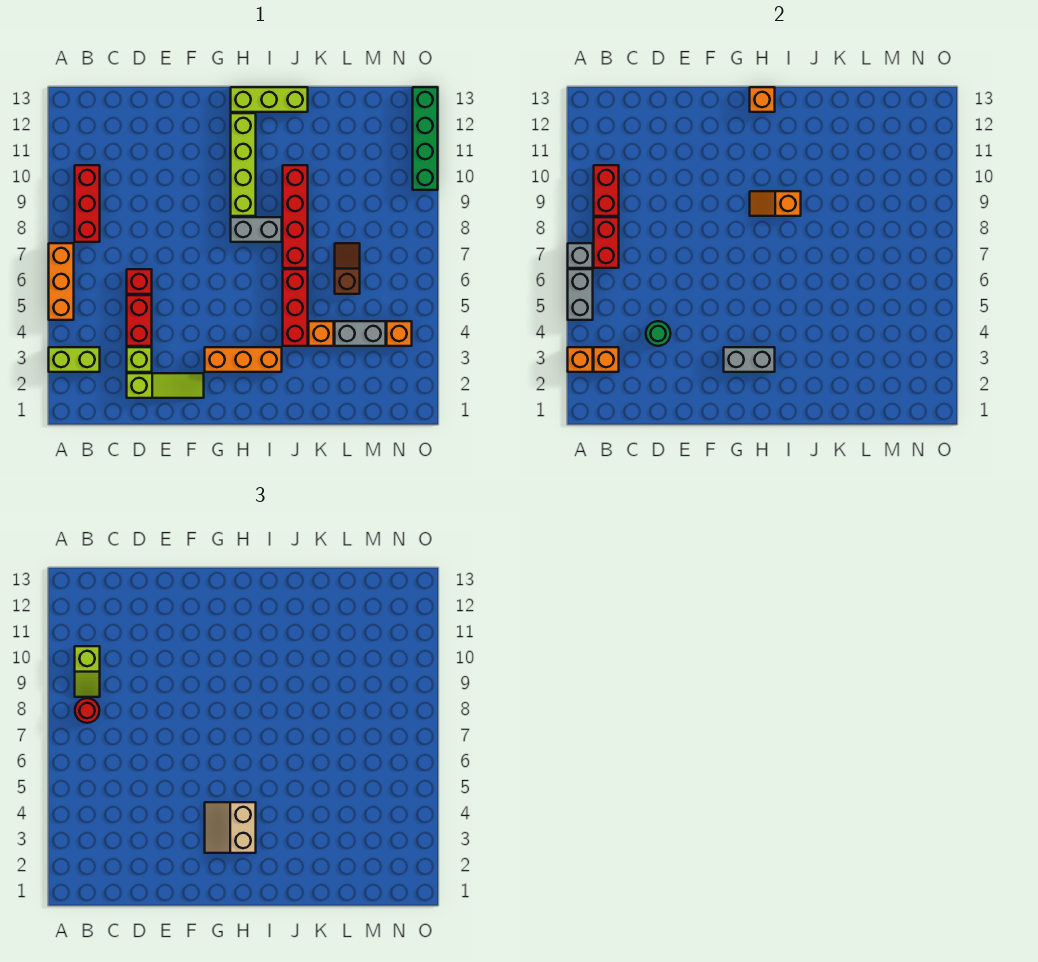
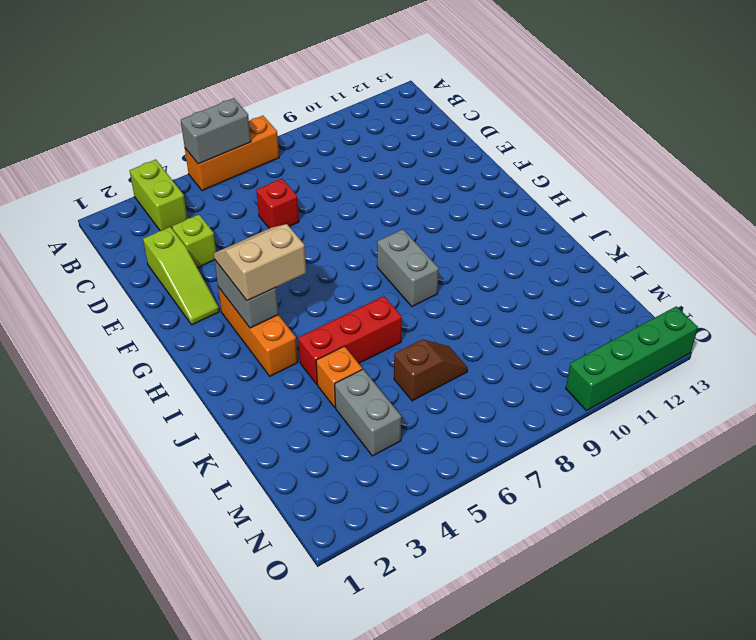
none -> red 1x3 brick [75,165,100,242]
none -> red 1x2 brick [127,295,152,346]
none -> lime 1x4 brick [231,113,256,216]
none -> lime 1x3 brick [231,87,308,112]

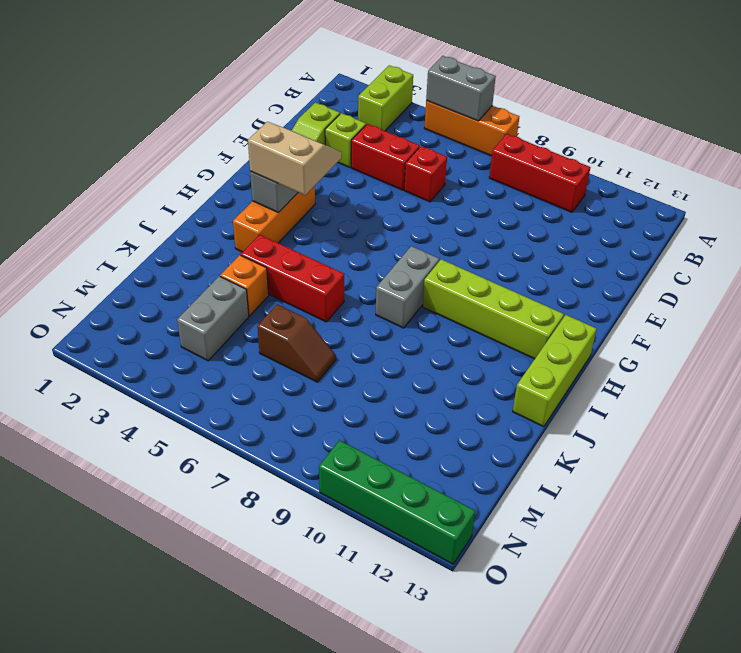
none -> red 1x4 brick [283,165,308,268]
none -> orange 1x1 brick [387,321,412,346]
none -> orange 1x1 brick [568,347,593,372]
none -> grey 1x1 brick [568,243,593,268]

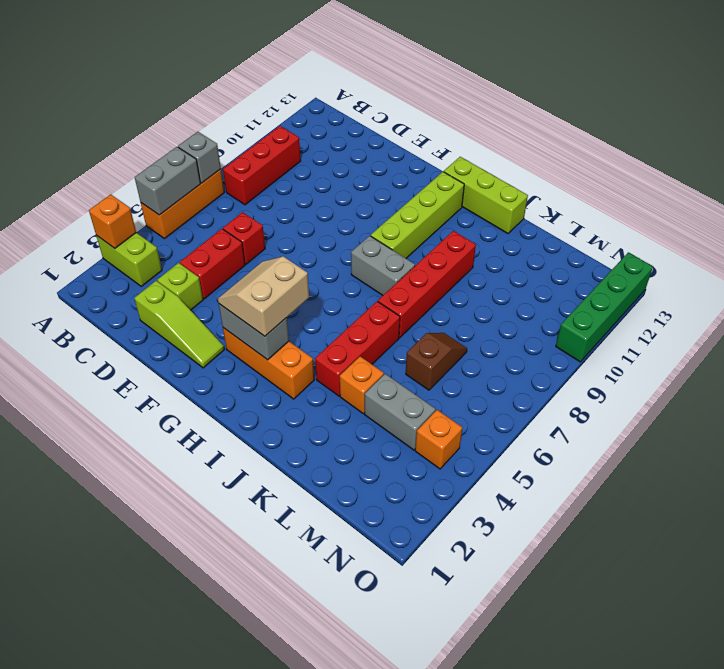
none -> orange 1x1 brick [594,347,619,372]
none -> red 1x2 brick [594,217,619,268]
none -> red 1x2 brick [594,165,619,216]
none -> green 1x1 round brick [646,321,671,346]

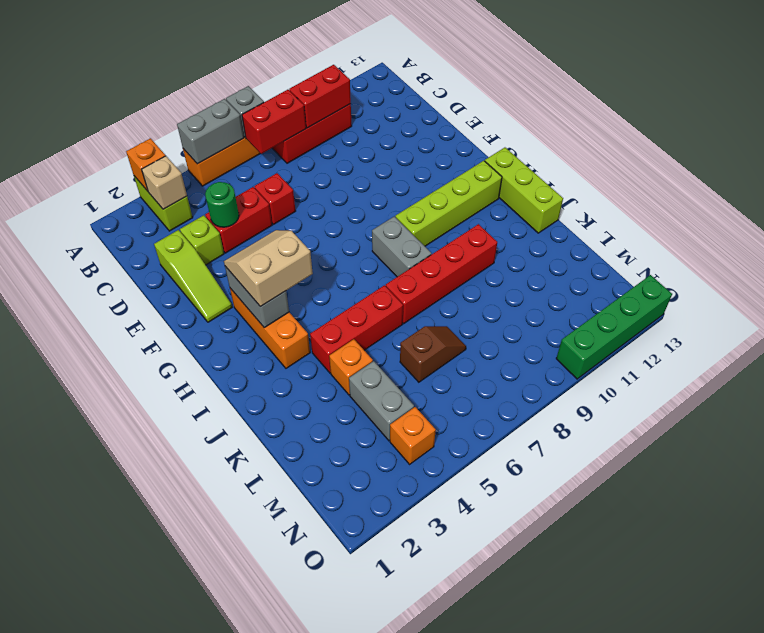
tan 1x1 brick [142,156,187,209] -> orange 1x1 brick [594,347,619,372]
none -> orange 1x2 slope [750,191,801,216]
none -> orange 1x1 brick [750,87,775,112]
none -> red 1x1 round brick [75,698,100,723]
none -> lime 1x2 slope [75,646,100,697]

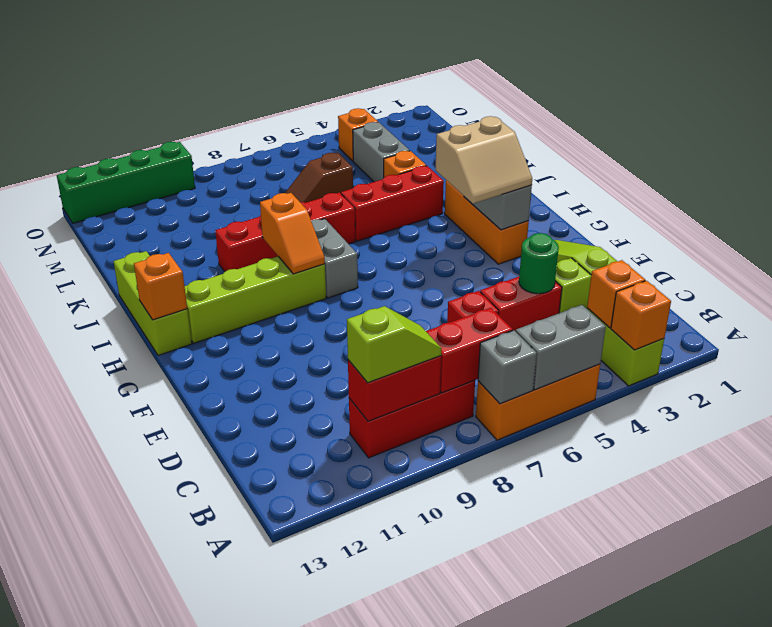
none -> red 1x1 round brick [75,698,100,723]

